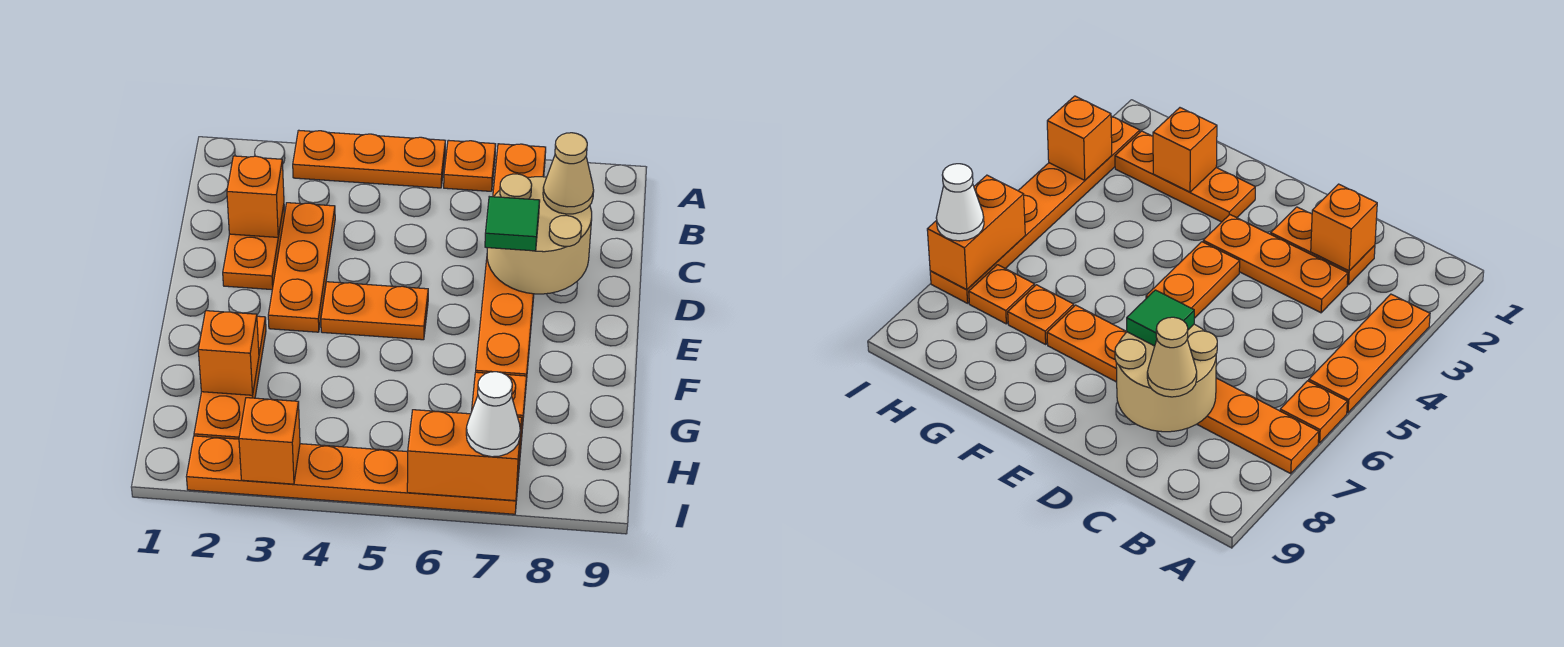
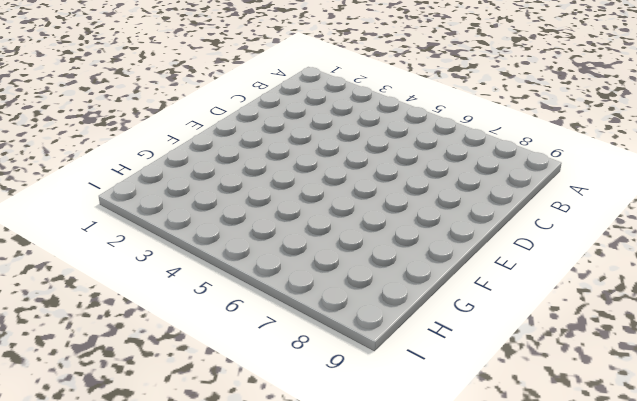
none -> orange 1x3 plate [293,130,445,188]
none -> orange 1x1 plate [444,140,496,191]
none -> orange 1x6 plate [476,144,546,381]

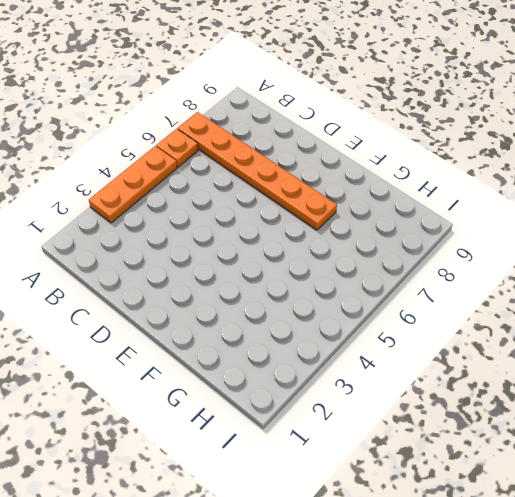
none -> orange 1x2 plate [223,206,285,290]
none -> orange 1x3 plate [268,203,335,332]
none -> orange 1x2 plate [321,282,428,340]

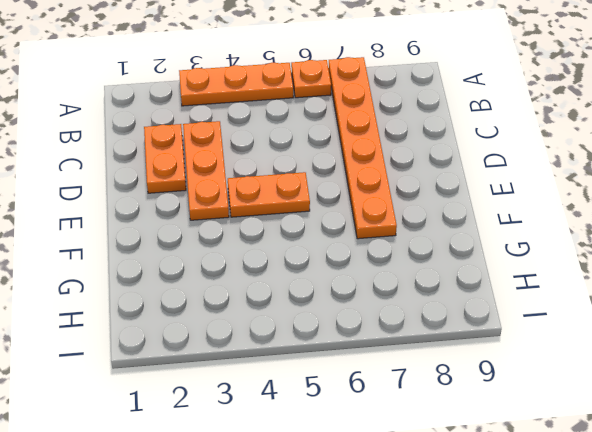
none -> orange 1x3 plate [194,316,266,439]
none -> orange 1x1 plate [472,372,527,417]
none -> orange 1x1 plate [969,265,1034,324]

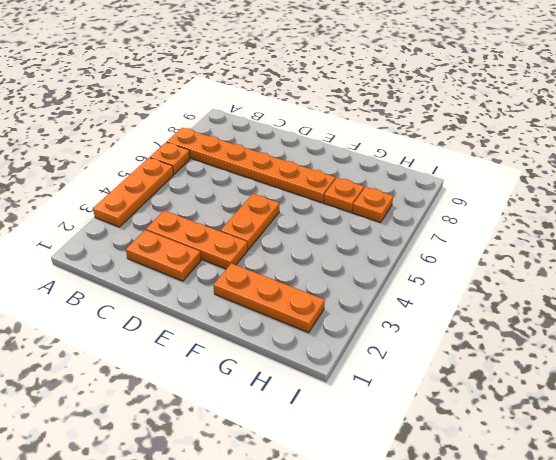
none -> orange 1x6 plate [187,436,519,514]
none -> orange 1x1 brick [227,156,284,237]
none -> tan 2x2 round brick [487,174,592,294]

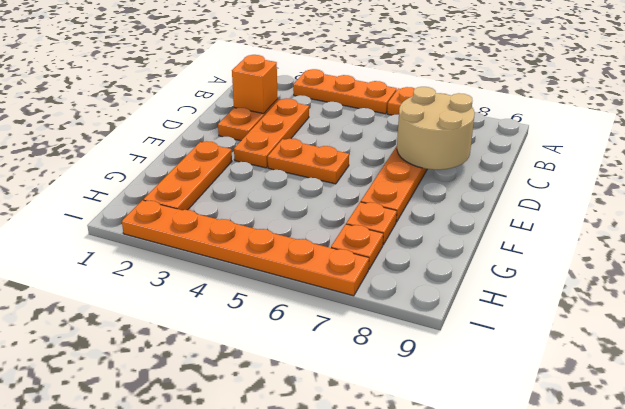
none -> orange 1x1 brick [198,311,259,395]
none -> orange 1x1 brick [239,398,300,484]
none -> orange 1x2 brick [407,410,522,501]

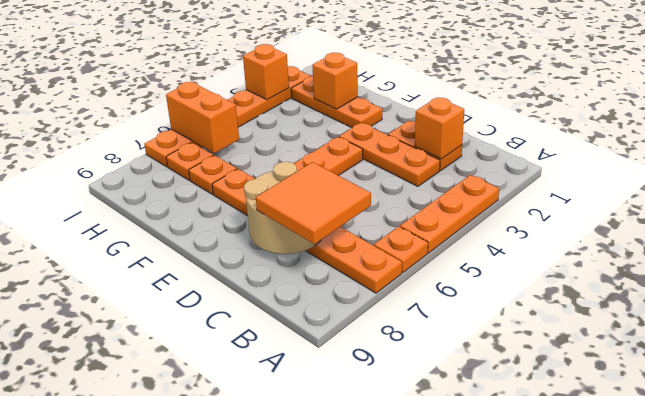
orange 2x2 tile [256,162,371,244] -> tan 1x1 cone [543,133,594,214]
orange 1x2 brick [166,82,239,153] -> orange 1x2 brick turned to [407,410,522,501]
none -> green 1x1 tile [485,197,540,251]
none -> white 1x1 cone [466,372,520,457]

